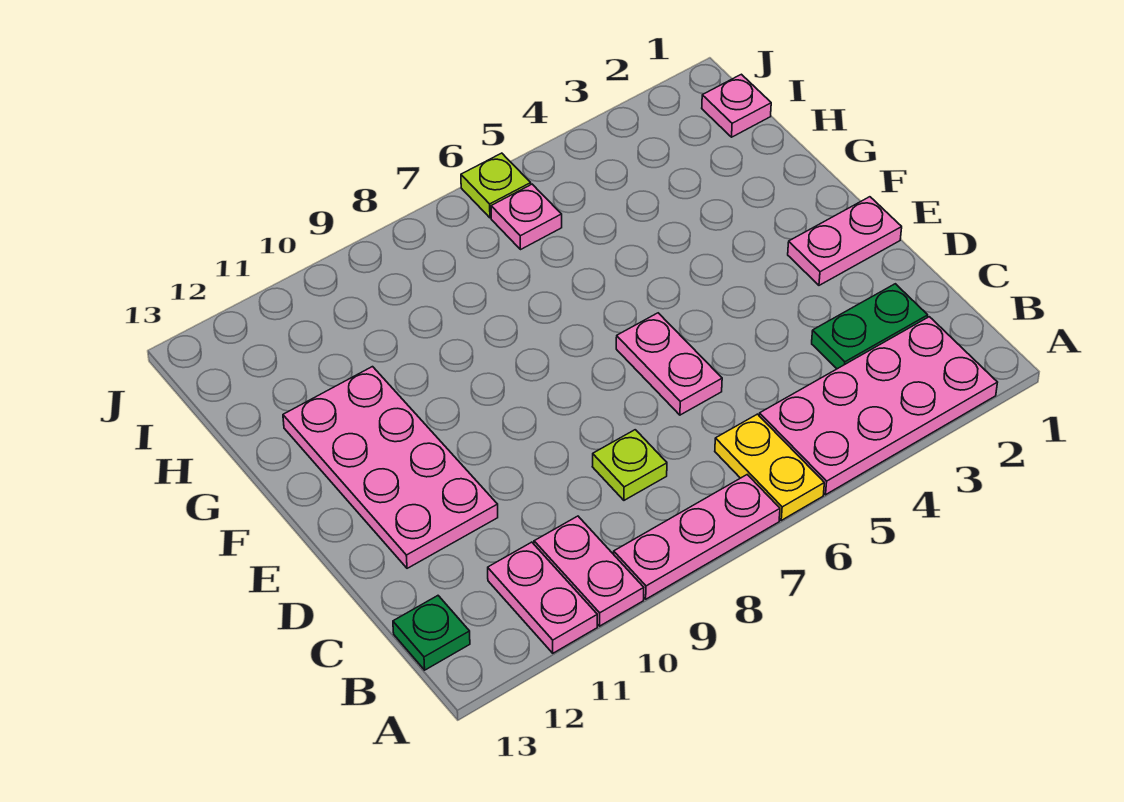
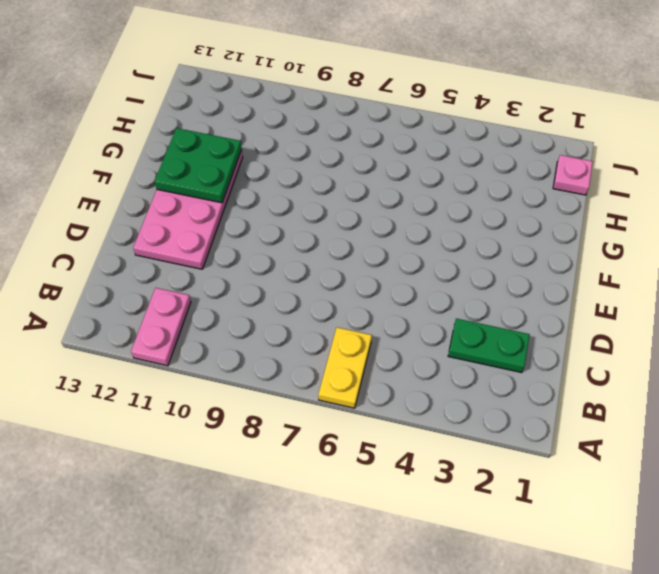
green 2x2 plate [154,128,242,203] -> none
none -> pink 2x4 plate [759,317,998,495]
none -> pink 1x3 plate [614,475,780,599]
none -> pink 1x2 plate [534,516,644,626]

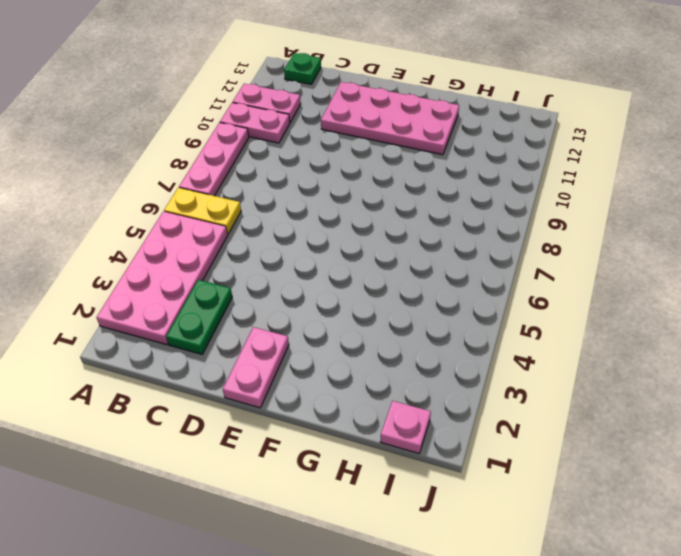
none -> lime 1x1 plate [592,430,667,500]
none -> pink 1x2 plate [616,313,722,415]
none -> pink 1x1 plate [491,184,562,249]

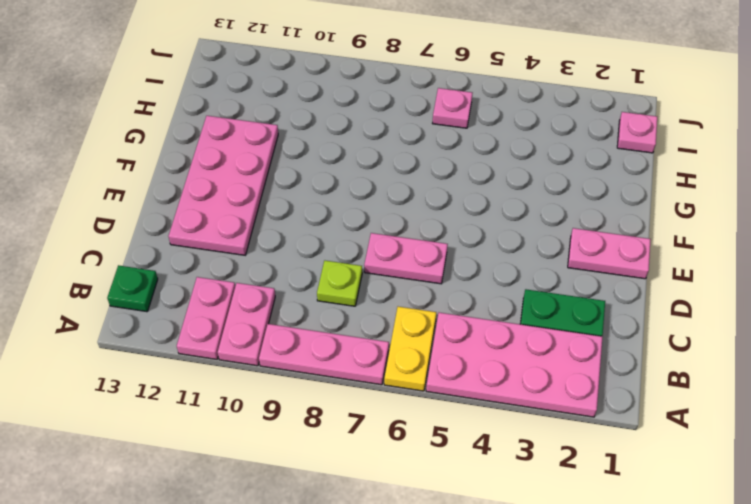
pink 1x2 plate [364,233,448,284] -> pink 1x2 plate turned to [616,313,722,415]
none -> lime 1x1 plate [461,153,531,218]

